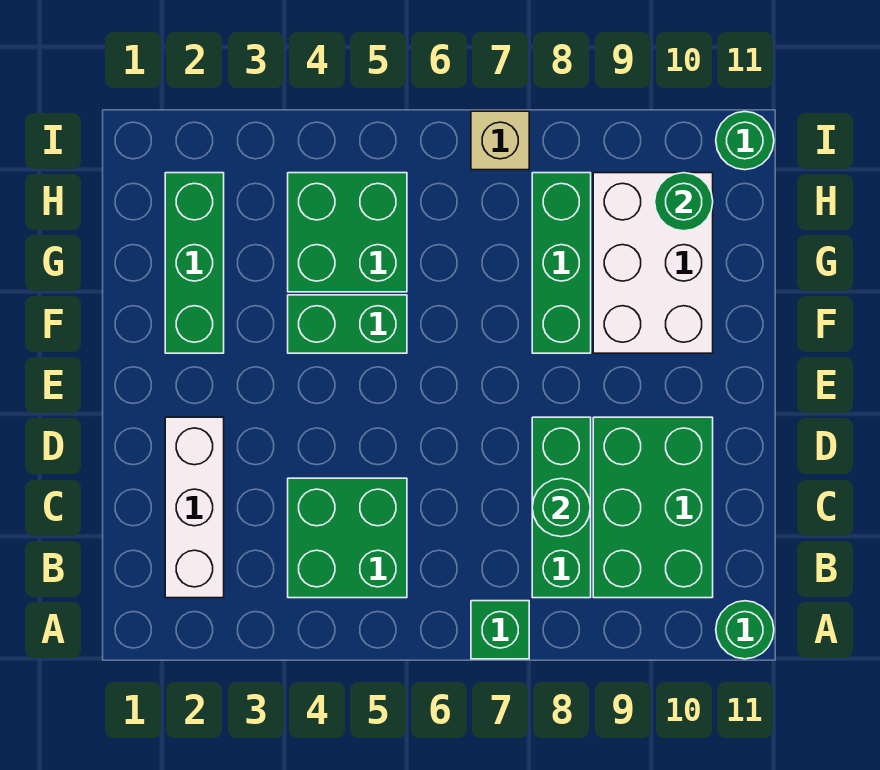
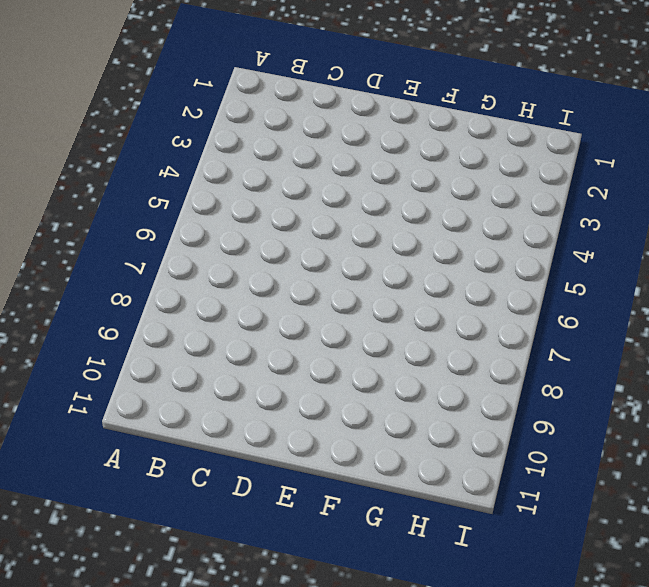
none -> green 1x1 brick [471,601,529,659]
none -> green 1x1 round brick [716,601,774,659]
none -> white 1x3 brick [165,417,224,598]

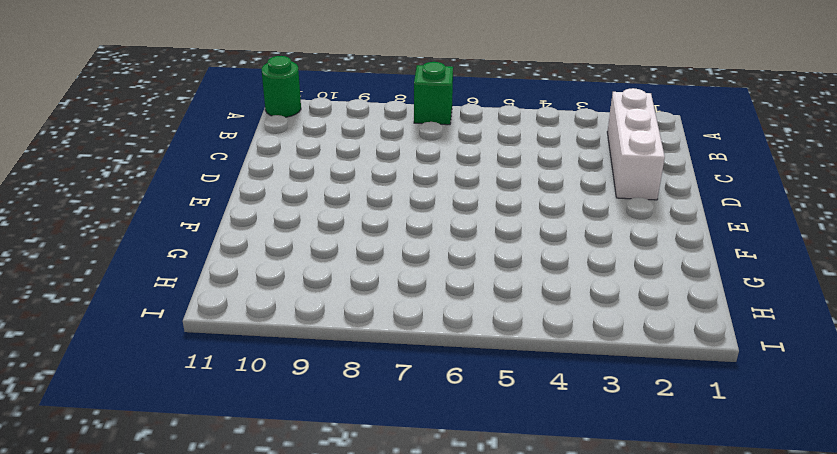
none -> green 2x2 brick [288,478,407,598]
none -> green 1x3 brick [532,417,591,598]
none -> green 2x3 brick [593,417,713,598]

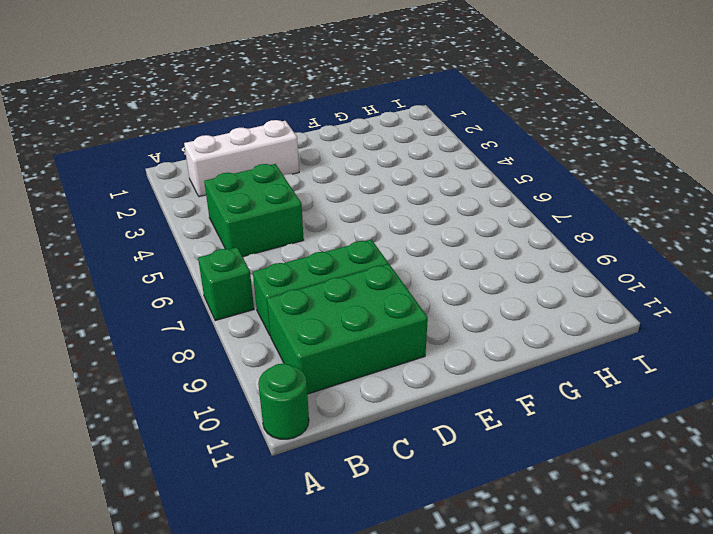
none -> green 1x3 brick [165,173,224,353]
none -> green 1x2 brick [288,295,407,353]
none -> green 1x3 brick [532,173,591,353]

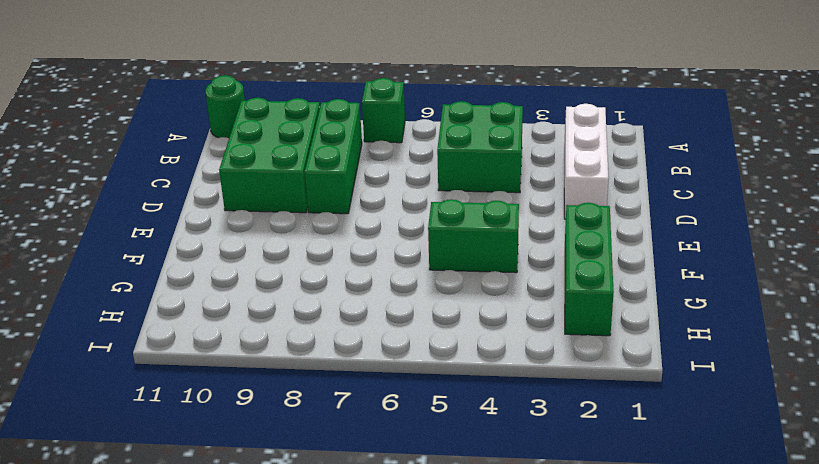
none -> green 1x3 brick [532,173,591,353]
none -> white 2x3 brick [593,173,713,353]
none -> green 2x2 brick [288,173,407,292]

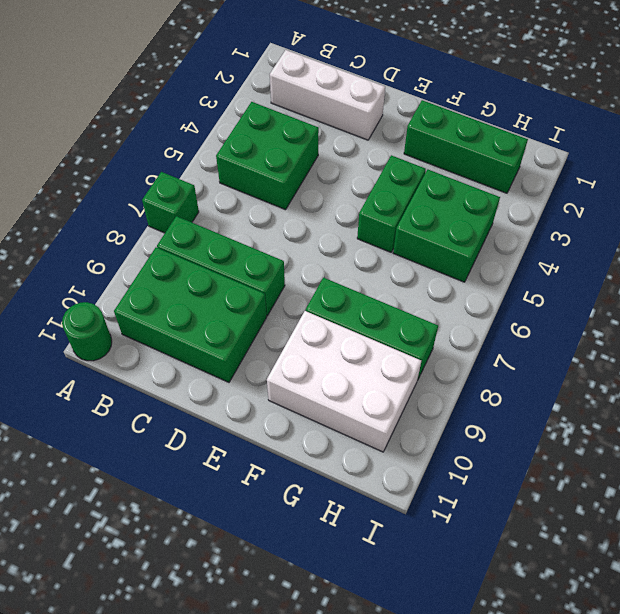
none -> tan 1x1 brick [471,111,529,170]
none -> green 1x1 round brick [716,112,774,170]
none -> green 1x1 round brick [532,478,591,537]

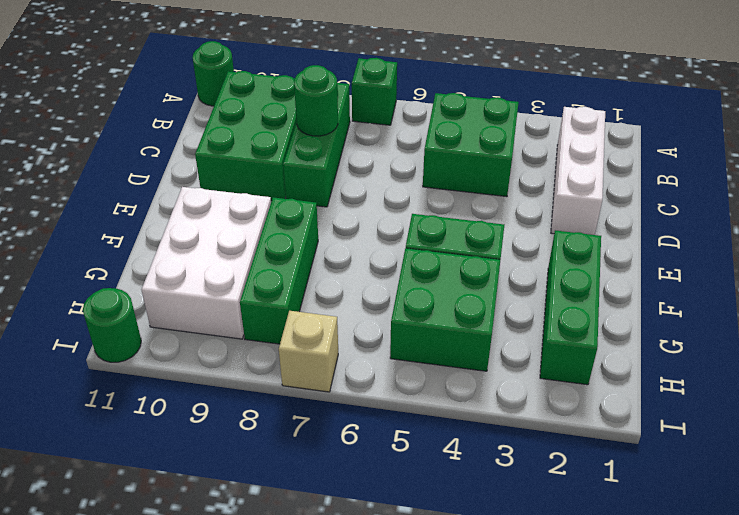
none -> green 1x1 round brick [655,173,713,231]

